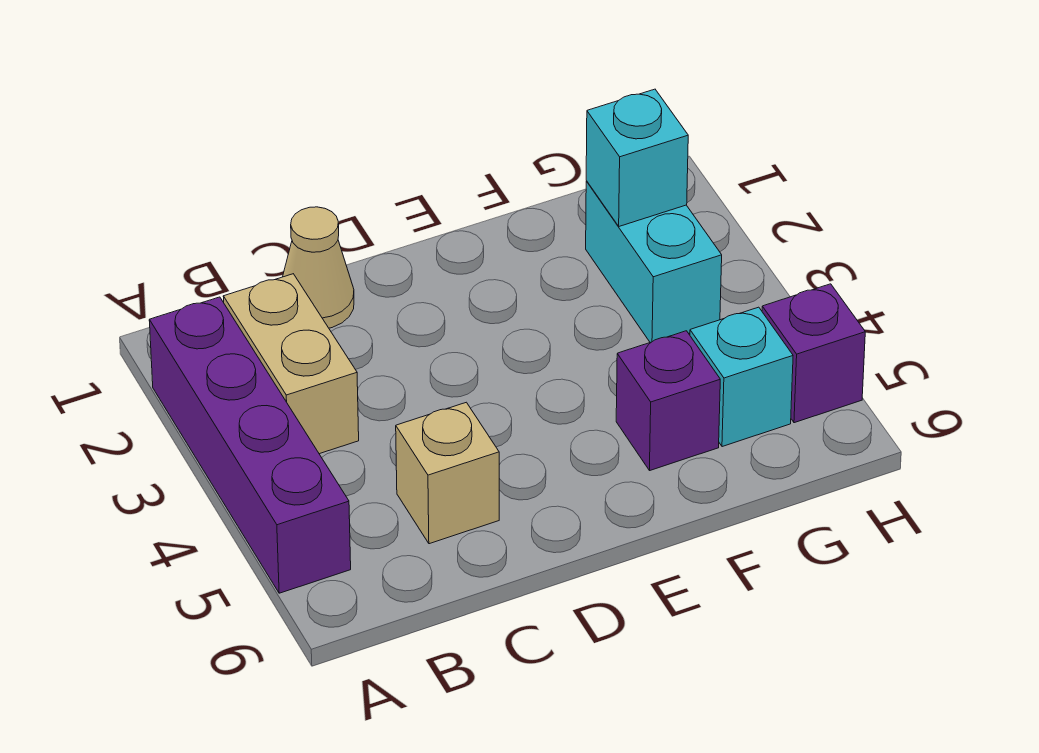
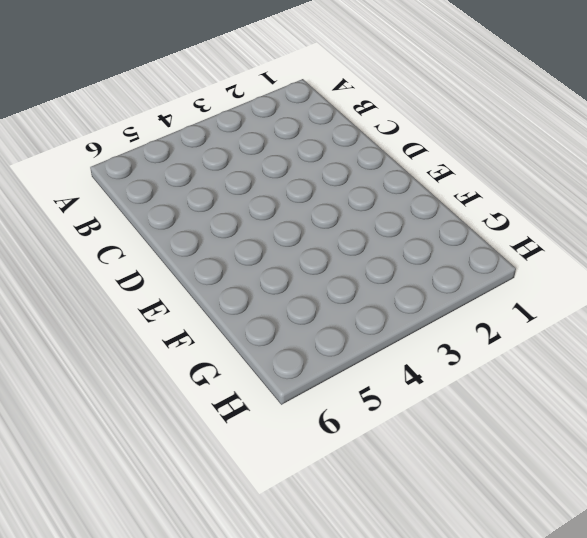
none -> purple 1x4 brick [149,297,351,593]
none -> tan 1x2 brick [223,274,359,454]

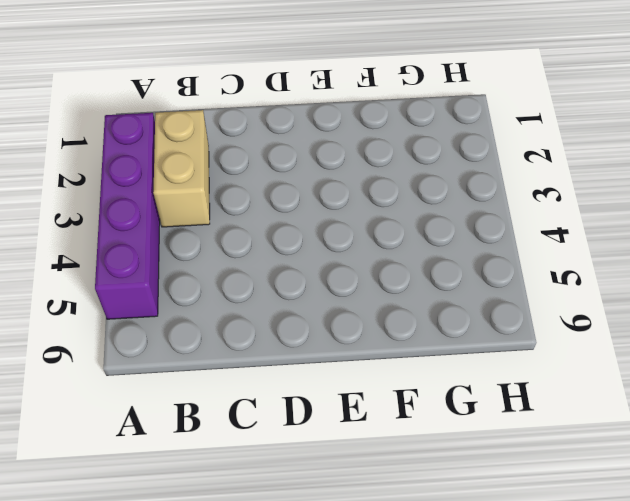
none -> tan 1x1 cone [283,207,354,328]
none -> tan 1x1 brick [396,402,499,544]

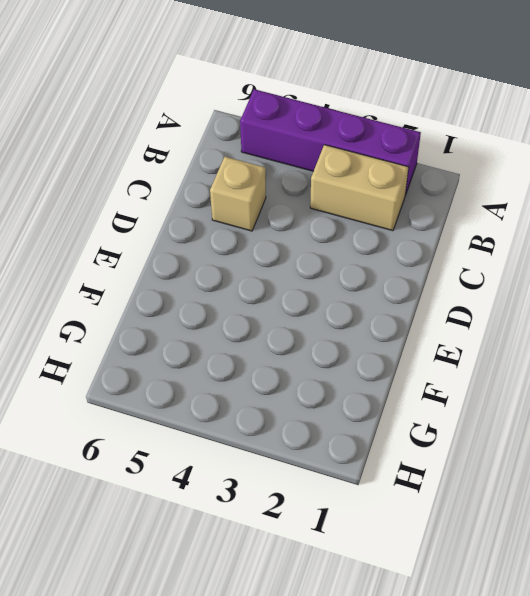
none -> tan 1x1 cone [283,207,354,328]
none -> purple 1x1 brick [616,331,720,470]

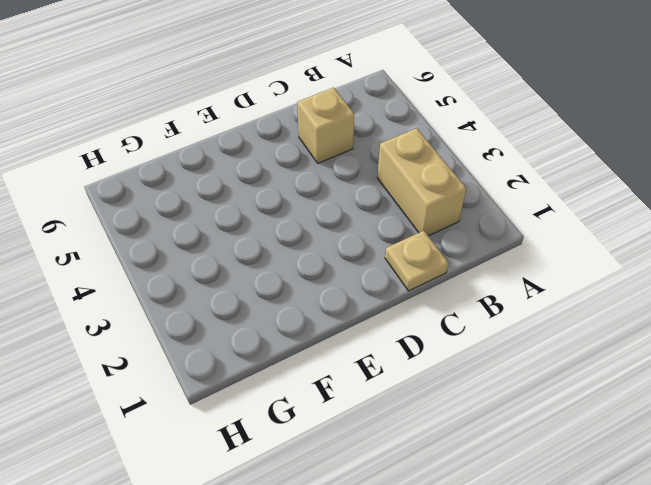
tan 1x1 plate [385,231,448,291] -> tan 1x1 cone [283,207,354,328]
none -> purple 1x4 brick [149,297,351,593]
none -> purple 1x1 brick [616,331,720,470]

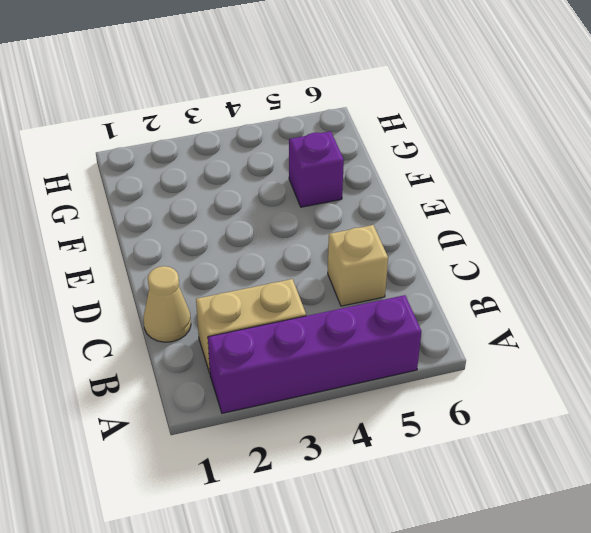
none -> cyan 1x2 brick [586,181,722,342]
none -> cyan 1x1 brick [690,307,793,447]

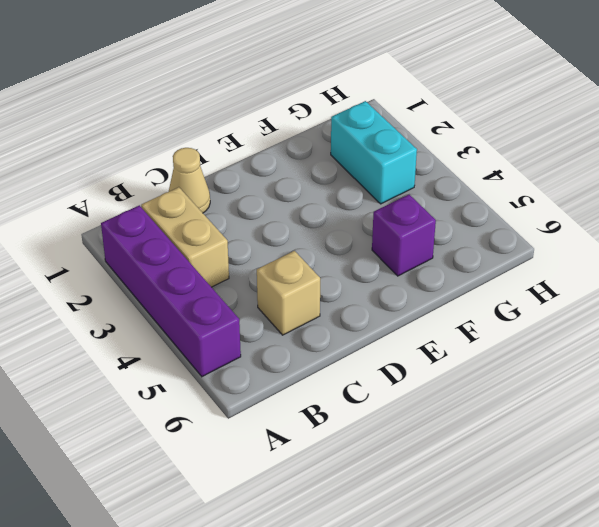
none -> cyan 1x1 brick [690,307,793,447]
none -> purple 1x1 brick [762,284,865,423]

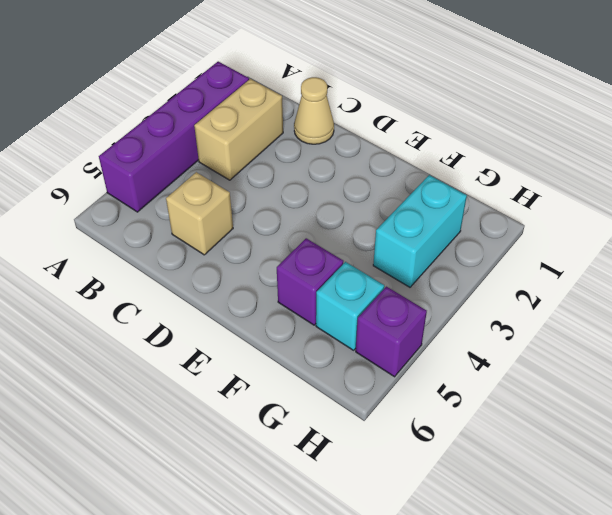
none -> cyan 1x1 brick [586,89,688,226]

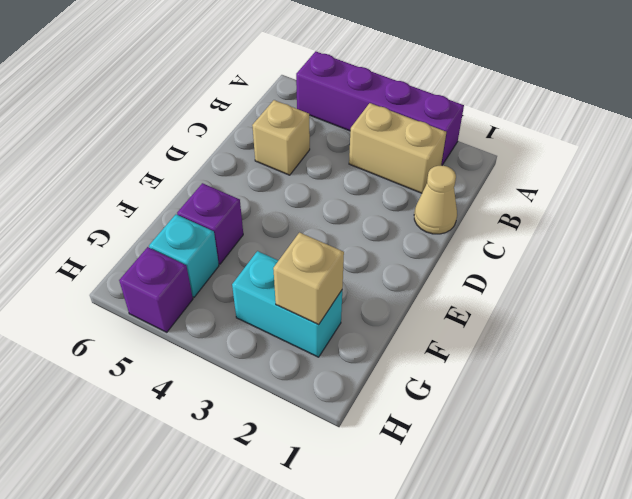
tan 1x1 brick [273,233,344,325] -> cyan 1x1 brick [586,89,688,226]

